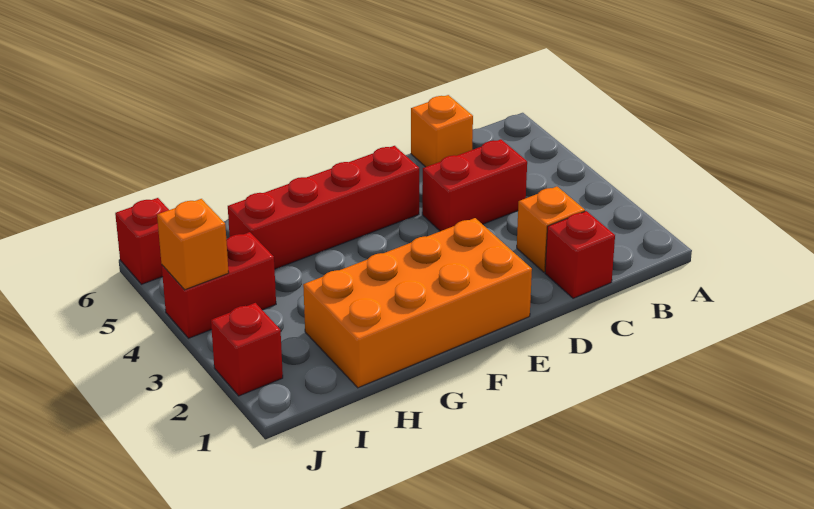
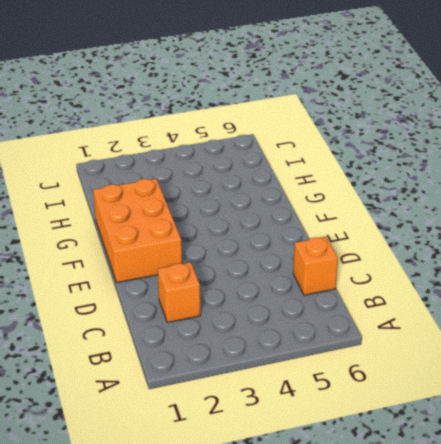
orange 2x3 brick [93,179,182,282] -> orange 2x4 brick [303,218,532,388]
none -> red 1x1 brick [545,211,615,298]
none -> red 1x2 brick [422,139,527,231]

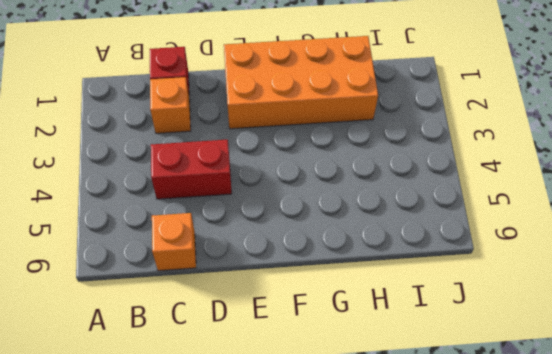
none -> red 1x4 brick [228,146,419,269]
none -> red 1x2 brick [162,232,276,338]

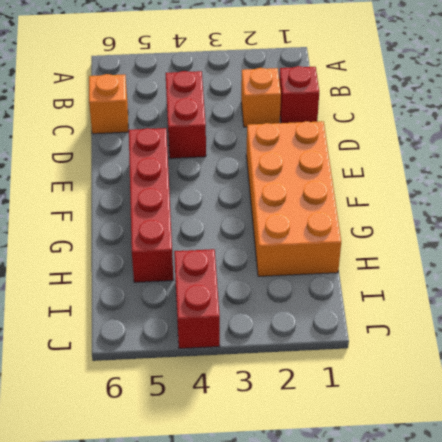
none -> red 1x1 brick [211,303,283,396]
none -> red 1x1 brick [115,198,169,284]

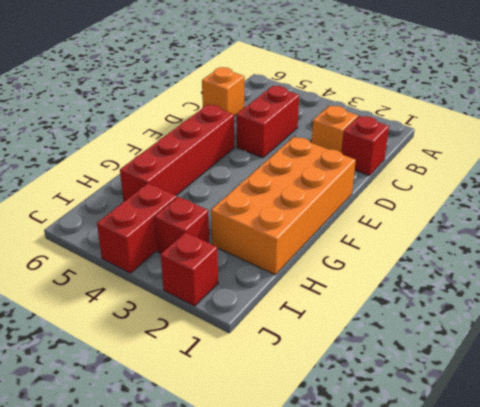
red 1x1 brick [155,197,209,253] -> red 1x1 brick moved to [115,198,169,284]
none -> orange 1x1 brick [157,199,229,290]

